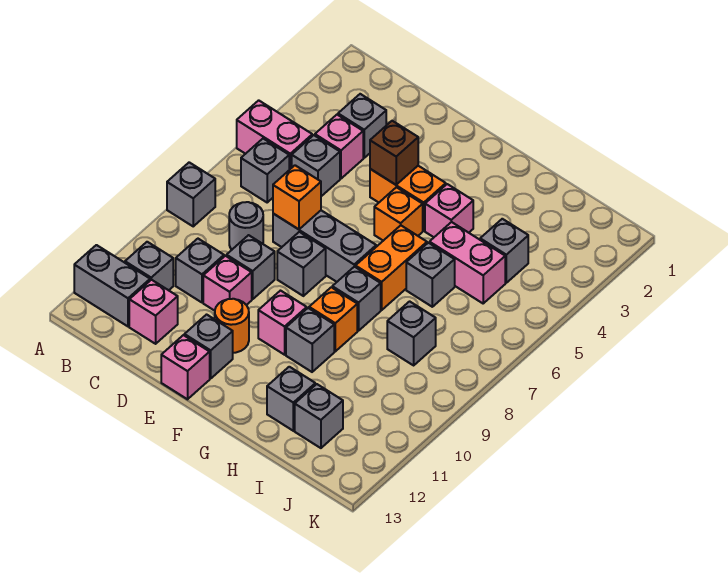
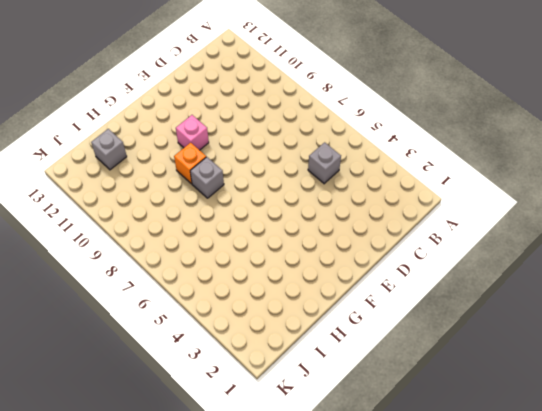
none -> pink 1x2 brick [237,100,312,170]
none -> grey 1x1 brick [167,162,215,226]
none -> grey 1x2 brick [74,245,150,326]
none -> grey 1x1 brick [241,139,289,202]

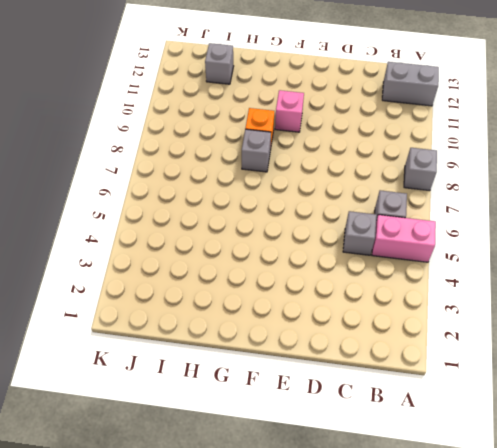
none -> grey 1x1 brick [125,242,173,290]
none -> grey 1x1 brick [338,94,386,158]
none -> pink 1x1 brick [315,115,363,179]
none -> grey 1x1 round brick [229,202,263,250]

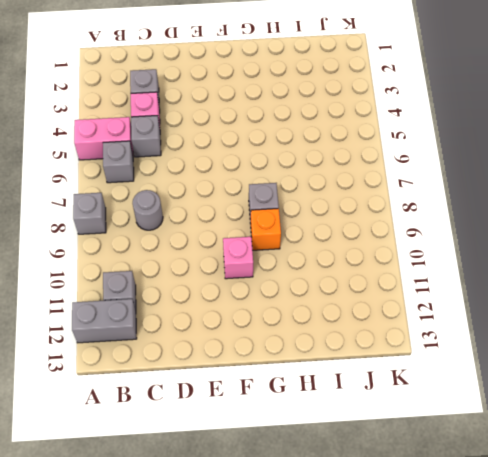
none -> grey 1x1 brick [176,239,224,302]
none -> pink 1x1 brick [129,280,178,344]
none -> grey 1x3 brick [273,210,376,282]
none -> grey 1x1 brick [226,235,275,299]

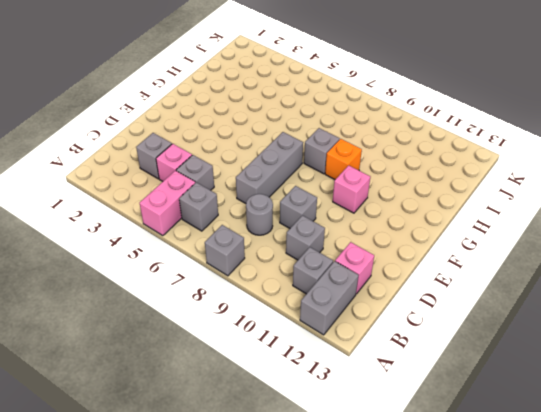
none -> pink 1x1 brick [203,256,252,311]
none -> orange 1x2 brick [370,166,446,231]
none -> grey 1x1 brick [277,232,326,296]
none -> orange 1x1 round brick [215,299,249,353]

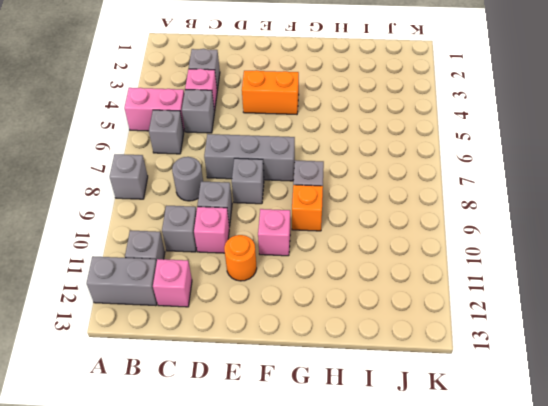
none -> grey 1x1 brick [184,315,233,379]
none -> pink 1x1 brick [161,335,210,399]
none -> orange 1x1 brick [374,187,423,241]
none -> pink 1x1 brick [425,184,473,237]

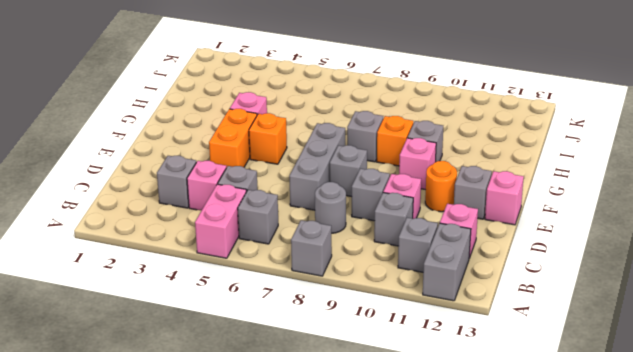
none -> orange 1x2 brick [356,225,427,310]
none -> pink 1x2 brick [429,222,505,303]
none -> grey 1x1 brick [406,243,455,307]
none -> grey 1x1 brick [267,367,315,431]

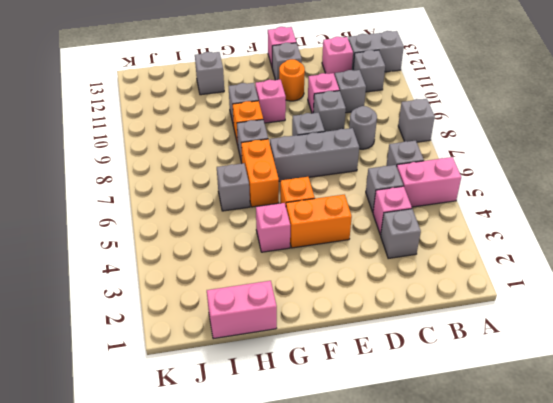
pink 1x2 brick [207,281,277,339] -> pink 1x2 brick moved to [429,222,505,303]
none -> grey 1x1 brick [480,219,528,283]
none -> grey 1x1 brick [387,301,436,365]
none -> grey 1x1 brick [295,384,343,448]
none -> orange 1x1 brick [273,165,321,229]

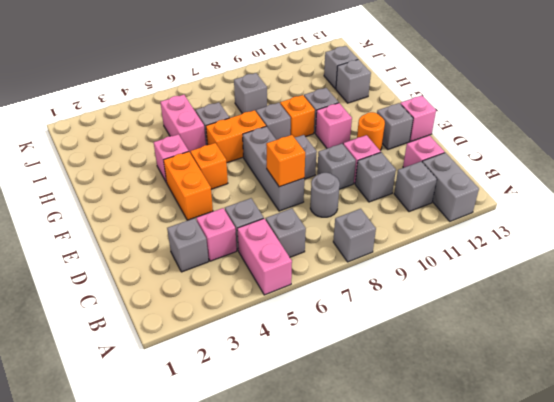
none -> grey 1x1 brick [480,219,528,283]
none -> brown 1x1 brick [370,121,418,185]

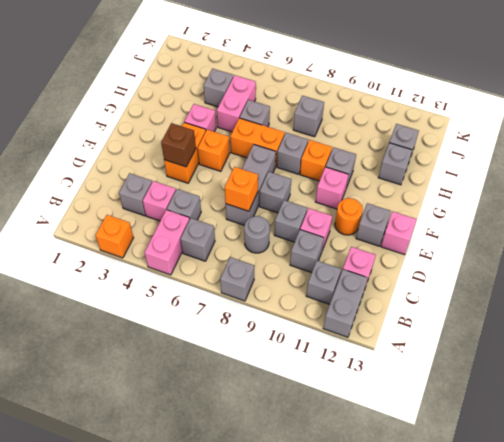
orange 1x1 brick [96,215,134,258] -> none

